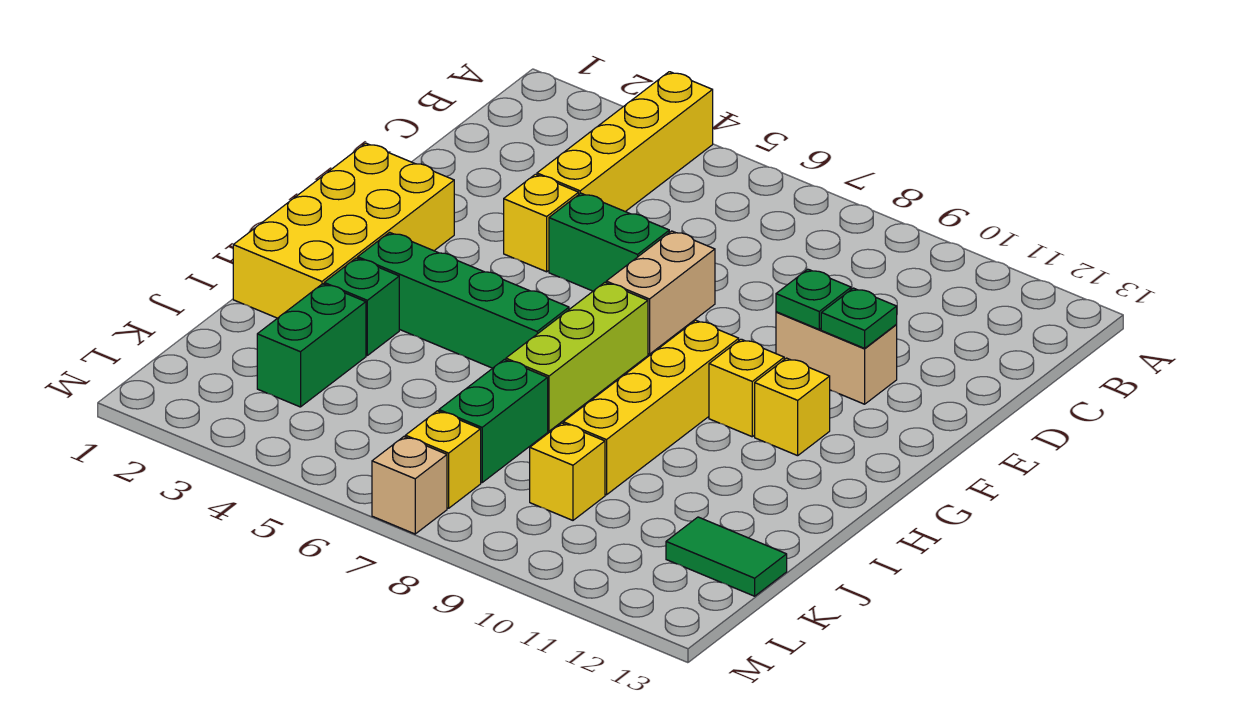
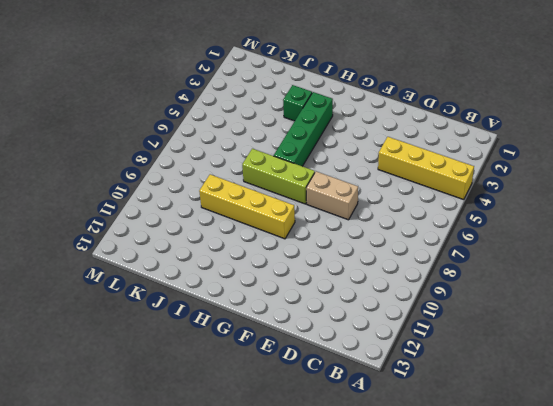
none -> yellow 1x1 brick [504,174,579,272]
none -> green 1x2 brick [549,193,669,291]
none -> tan 1x2 brick [776,312,897,404]

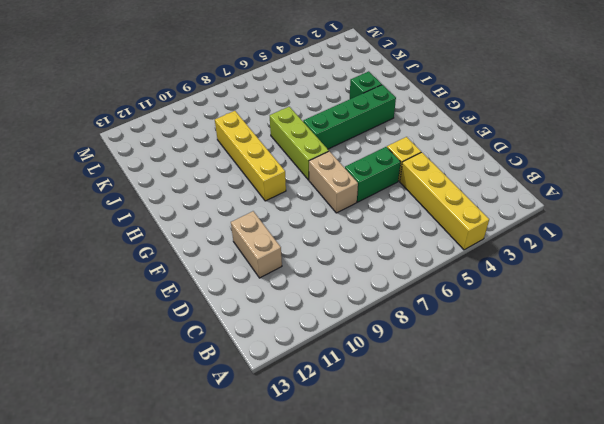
tan 1x2 brick [231,211,282,278] -> tan 1x2 brick turned to [776,312,897,404]
none -> yellow 2x4 brick [233,143,454,318]
none -> yellow 1x1 brick [709,339,784,437]
none -> yellow 1x1 brick [755,358,830,456]

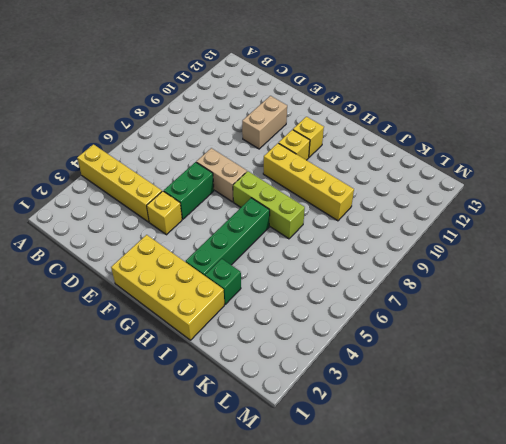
none -> green 1x2 brick [257,284,366,407]
none -> green 1x2 brick [439,359,548,483]
none -> yellow 1x1 brick [530,423,605,520]

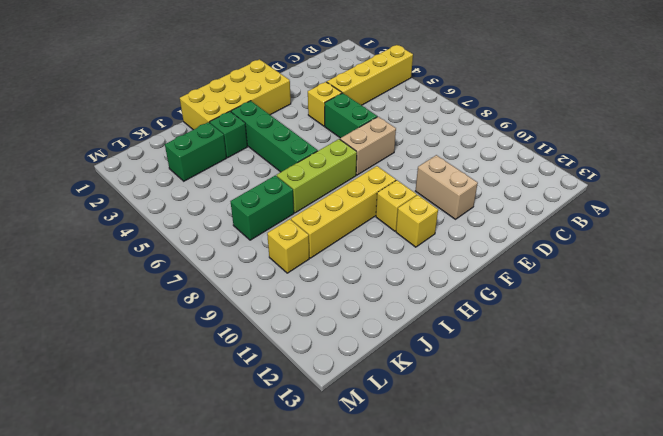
none -> green 1x2 tile [666,517,787,596]
none -> yellow 1x1 brick [405,411,481,508]
none -> tan 1x1 brick [372,437,447,534]

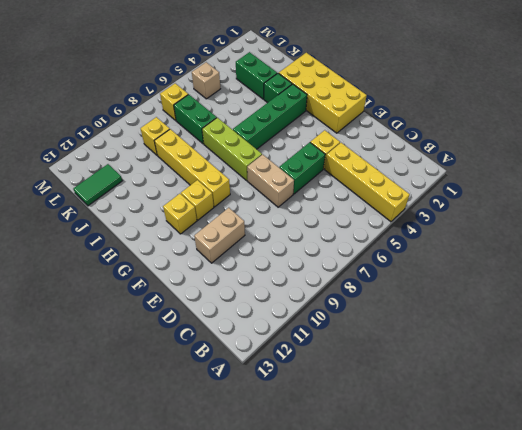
tan 1x1 brick [192,62,220,99] -> tan 1x1 brick moved to [372,437,447,534]
none -> green 1x1 plate [776,269,851,329]
none -> green 1x1 plate [821,288,897,348]

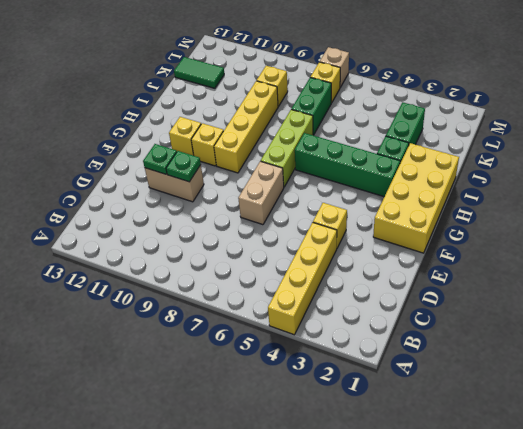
none -> green 1x2 brick [549,193,669,291]

